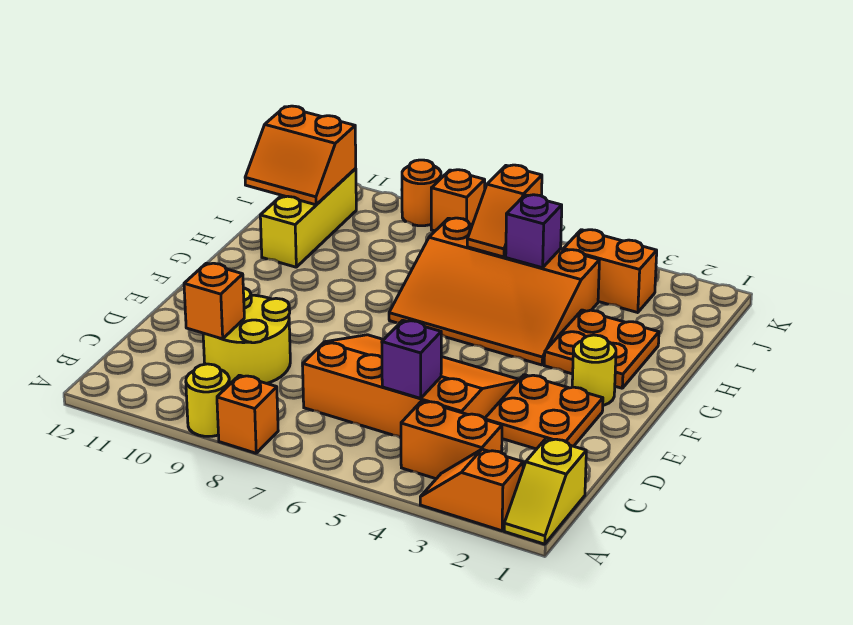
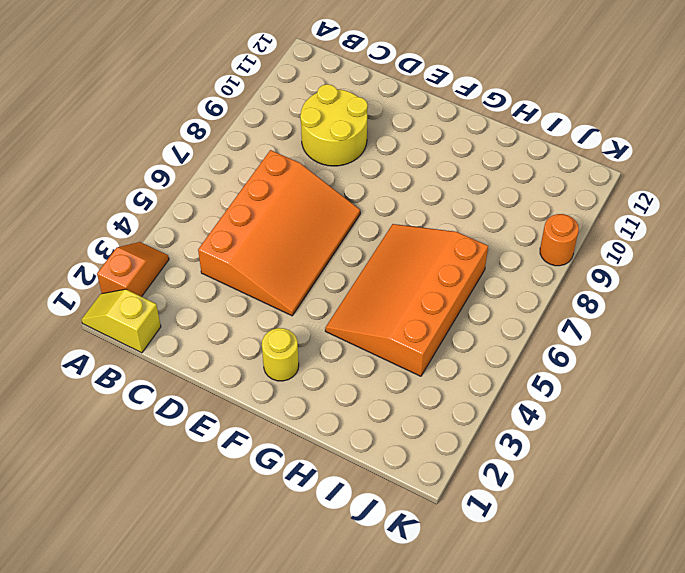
none -> orange 1x1 brick [217,375,278,453]
none -> yellow 1x1 round brick [186,364,229,436]
none -> orange 1x2 brick [401,401,502,479]

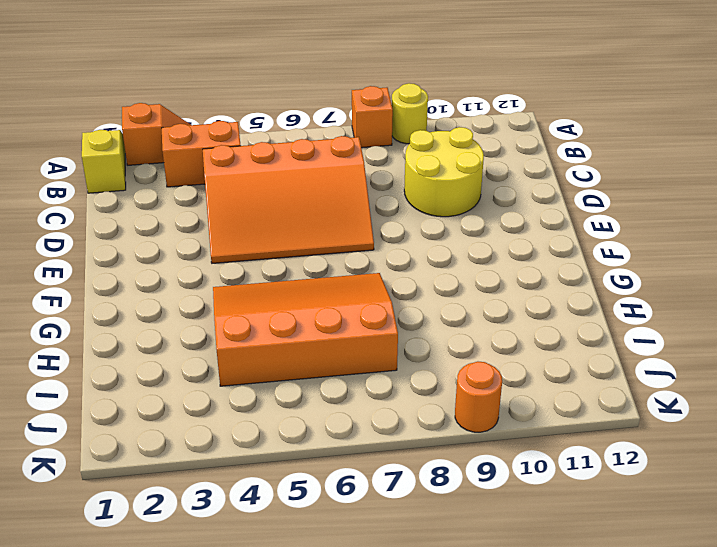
none -> orange 2x2 plate [485,375,603,449]
none -> yellow 1x1 round brick [572,335,616,405]
none -> orange 2x2 plate [544,310,659,388]

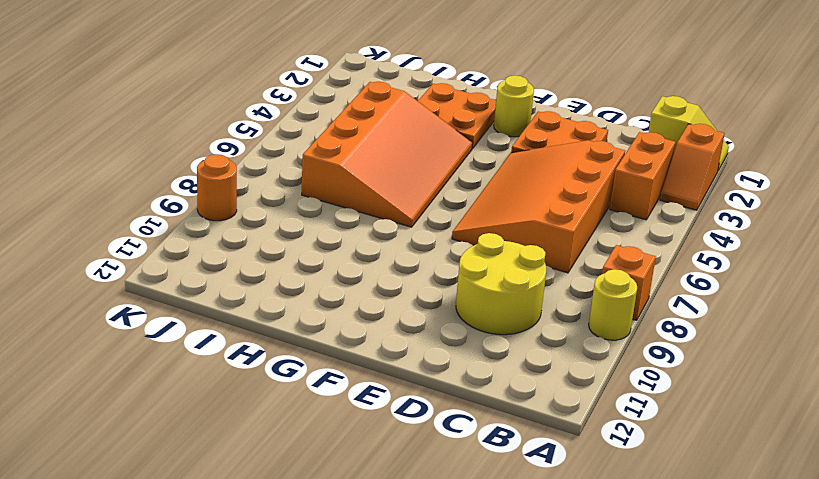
none -> yellow 1x3 brick [260,169,356,267]
none -> orange 1x2 brick [563,230,657,313]
none -> orange 1x1 brick [431,170,485,231]

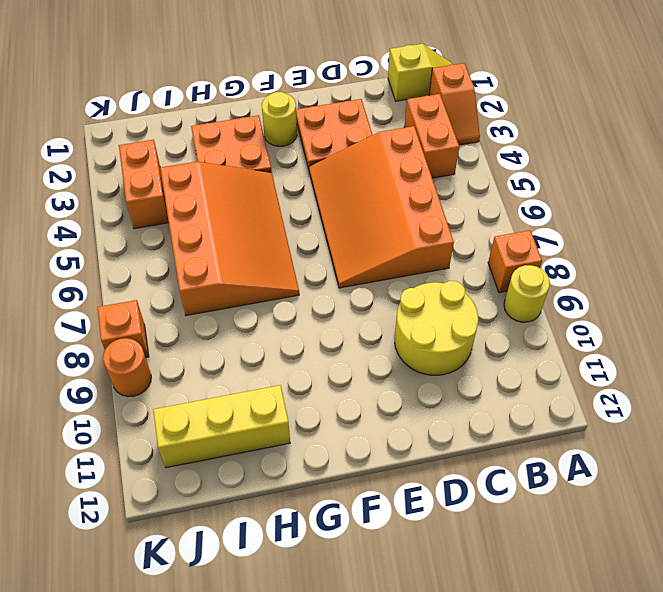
none -> purple 1x1 brick [382,320,441,398]
none -> orange 1x1 brick [184,263,244,339]
none -> purple 1x1 brick [506,195,562,268]

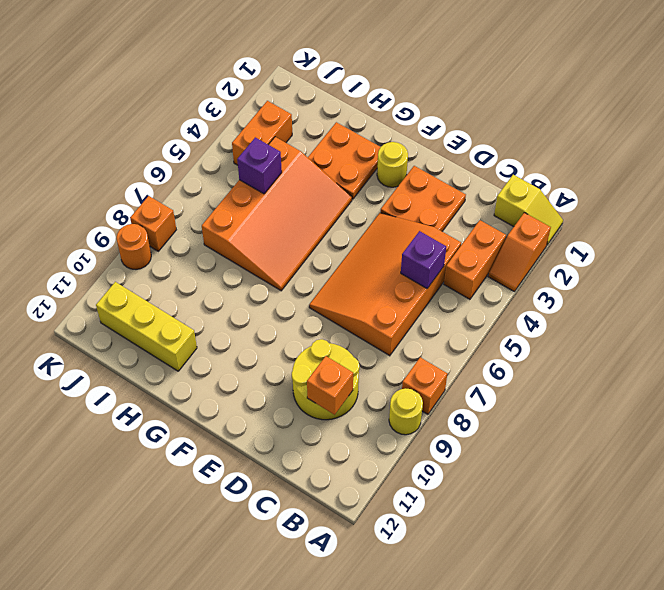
none -> orange 1x2 slope [467,165,542,257]
none -> orange 2x2 slope [245,106,356,205]

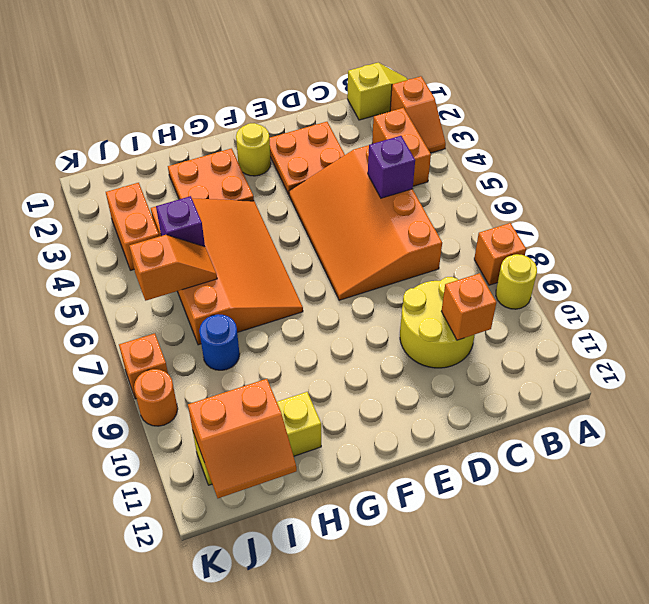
blue 1x1 round brick [199,314,240,370] -> none
orange 2x2 slope [188,379,297,498] -> orange 2x2 slope turned to [245,106,356,205]

